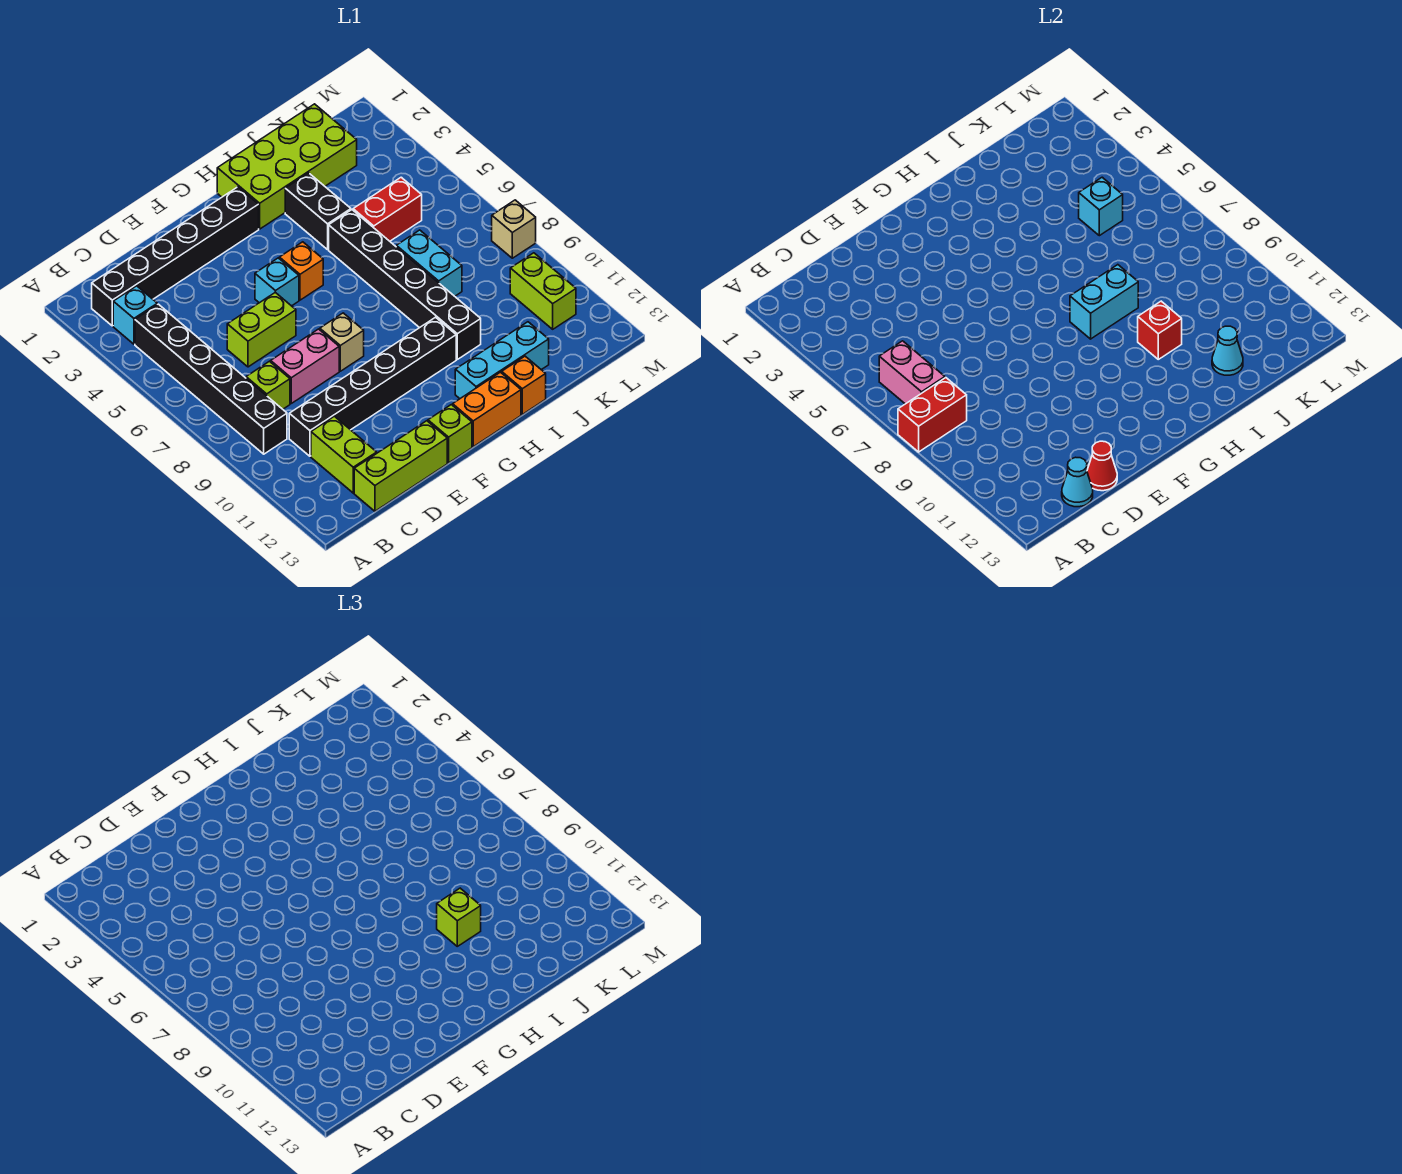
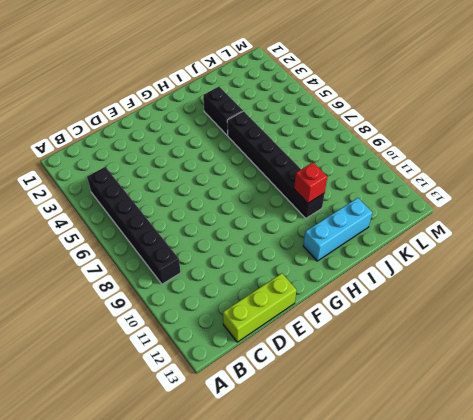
none -> black 1x6 brick [92,187,259,326]
none -> cyan 1x1 brick [113,286,157,344]
none -> lime 1x1 brick [246,361,290,409]
none -> black 1x6 brick [289,317,456,456]

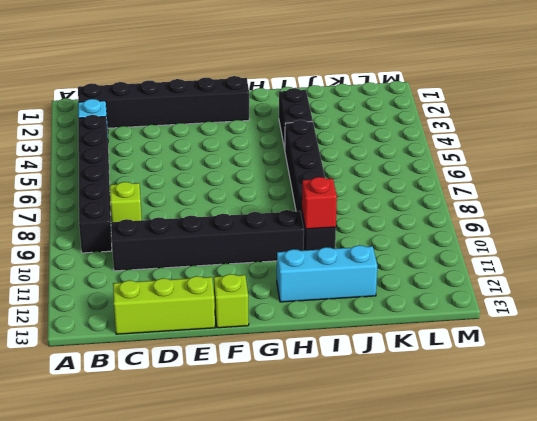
none -> lime 1x2 brick [311,416,377,493]
none -> lime 1x2 brick [227,292,296,367]
none -> pink 1x2 brick [271,329,339,403]
none -> cyan 1x1 brick [255,258,299,306]

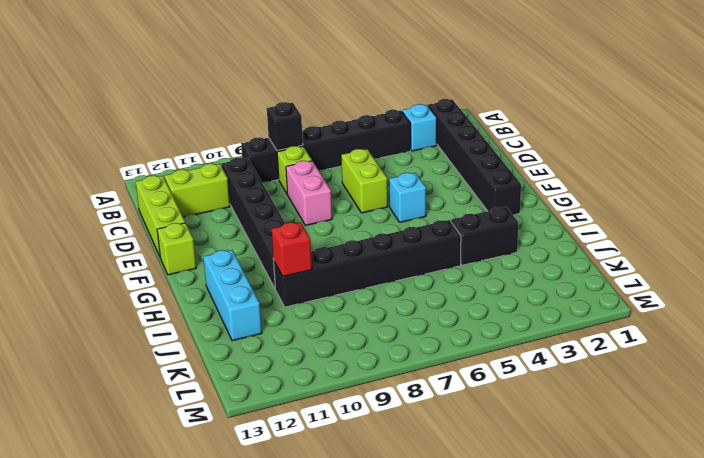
black 1x1 brick [267,102,303,151] -> red 1x2 brick [898,378,967,452]
none -> tan 1x1 brick [320,313,364,371]
none -> orange 1x1 brick [279,242,323,300]
none -> orange 1x2 brick [453,372,521,447]
none -> lime 2x4 brick [217,104,357,229]

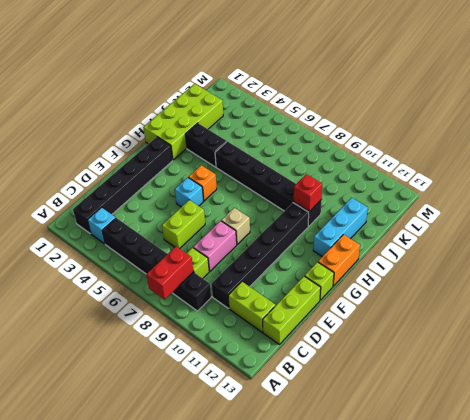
none -> orange 1x1 brick [502,356,546,414]
none -> red 1x2 brick [353,177,422,241]
none -> cyan 1x2 brick [396,230,462,296]
none -> lime 1x2 brick [510,253,576,329]

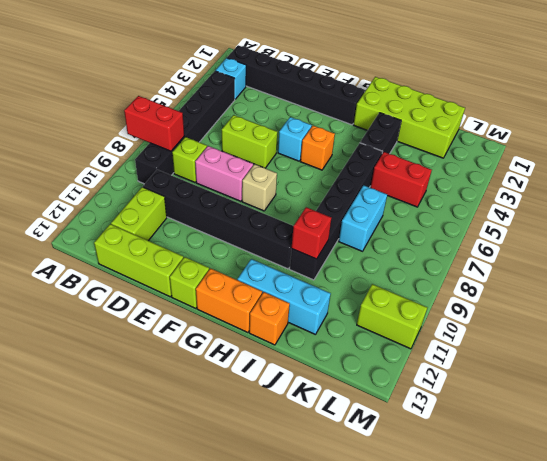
lime 1x2 brick [357,284,427,349] -> lime 1x2 brick turned to [510,253,576,329]
none -> tan 1x1 brick [492,200,536,258]
none -> pink 1x2 brick [879,341,945,404]
none -> cyan 1x1 cone [1062,457,1093,507]
none -> red 1x1 cone [1087,441,1117,491]

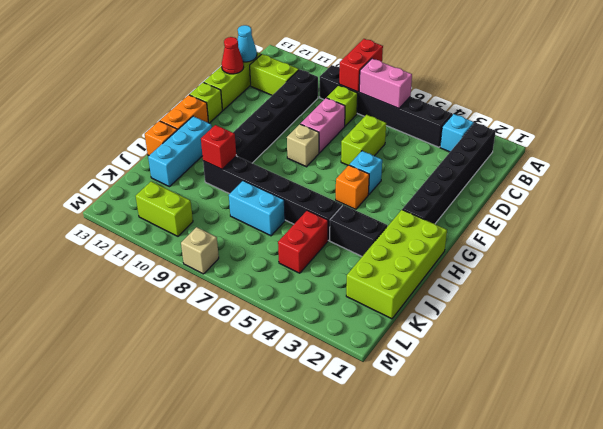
none -> cyan 1x2 brick [1070,265,1138,339]
none -> cyan 1x1 cone [1212,326,1243,375]
none -> cyan 1x1 brick [1079,177,1123,236]
none -> lime 1x1 brick [437,888,481,946]

